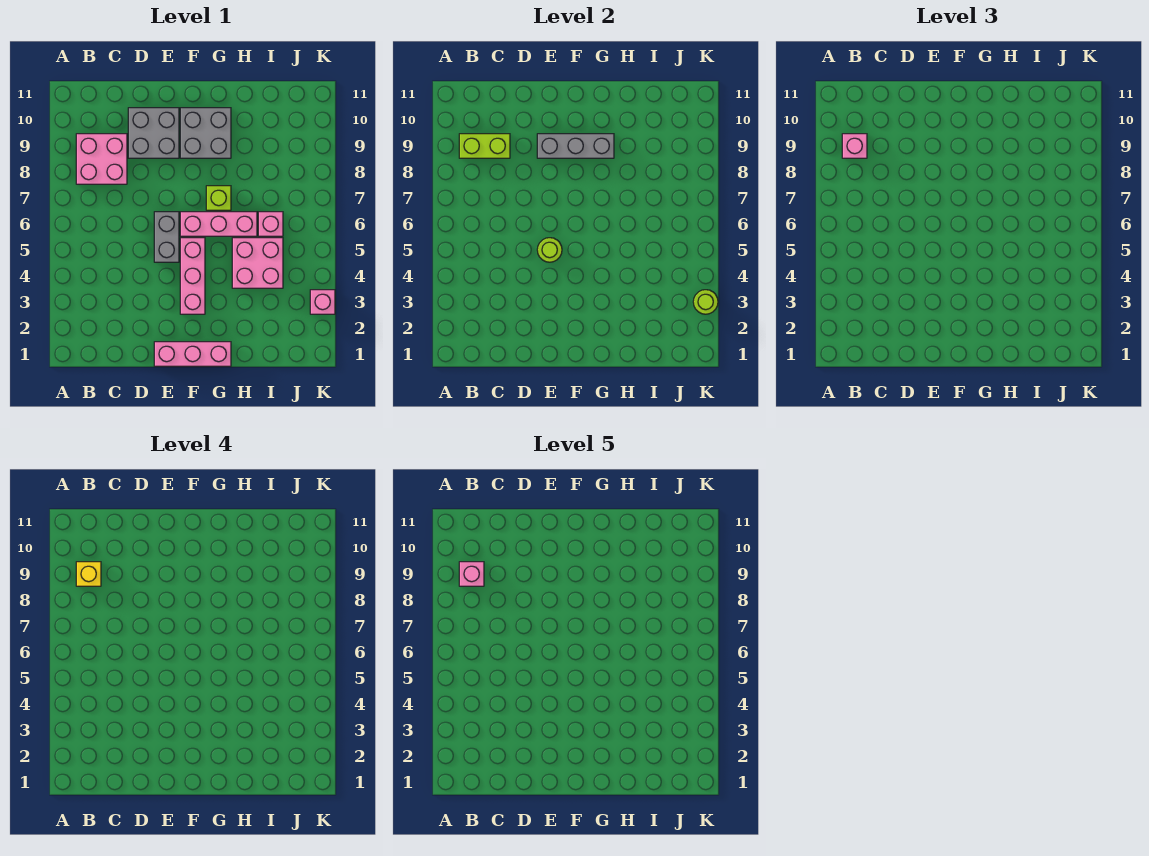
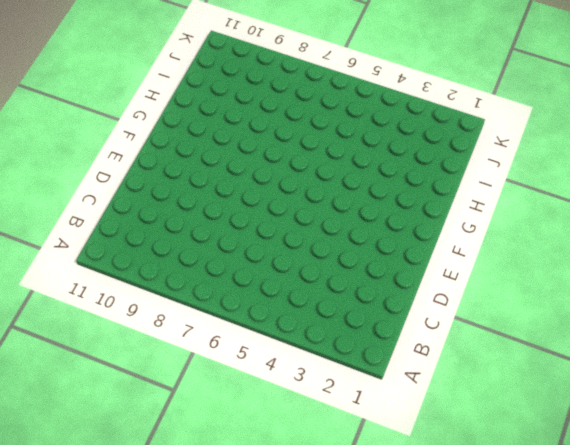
none -> pink 2x2 brick [76,134,127,184]
none -> grey 2x2 brick [128,108,179,158]
none -> pink 1x3 brick [154,342,231,366]

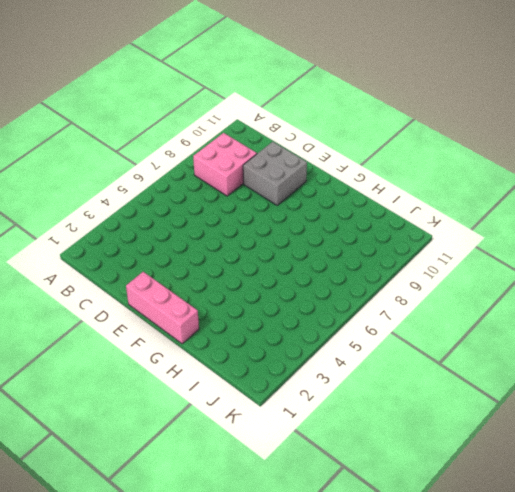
none -> grey 1x2 brick [154,212,179,262]
none -> pink 1x3 brick [180,238,205,314]
none -> pink 1x3 brick [180,212,257,236]

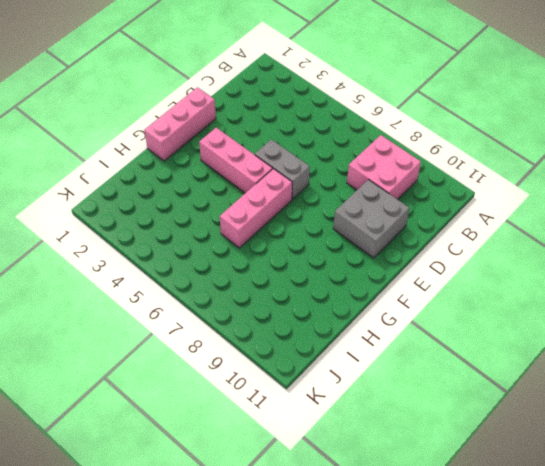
none -> grey 2x2 brick [180,108,231,158]
none -> lime 1x1 brick [206,186,231,210]
none -> pink 2x2 brick [232,238,283,288]

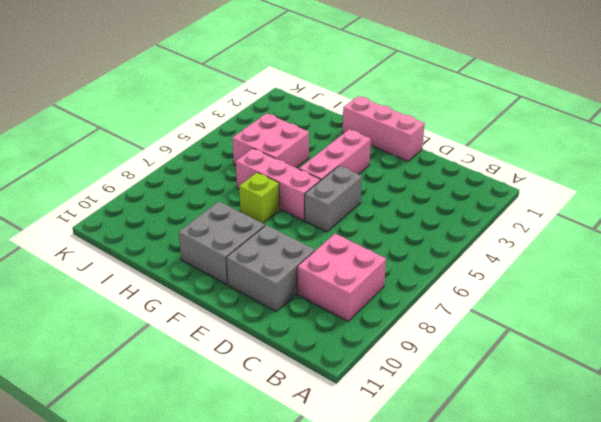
none -> pink 1x1 brick [258,212,283,236]
none -> pink 1x1 brick [310,290,335,314]
none -> lime 1x2 brick [459,134,510,158]

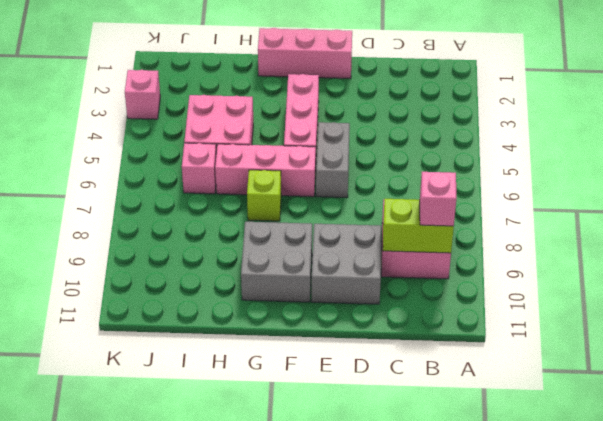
none -> lime 1x1 round brick [537,238,562,262]
none -> grey 1x3 brick [537,134,614,158]
none -> lime 1x1 round brick [693,290,718,314]

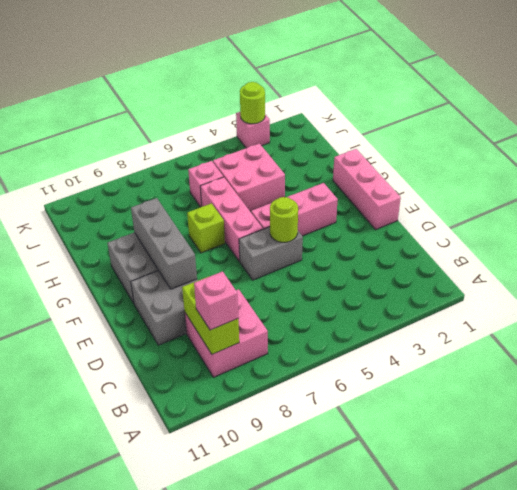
none -> yellow 1x1 brick [76,562,101,586]
none -> pink 1x1 brick [459,562,484,586]

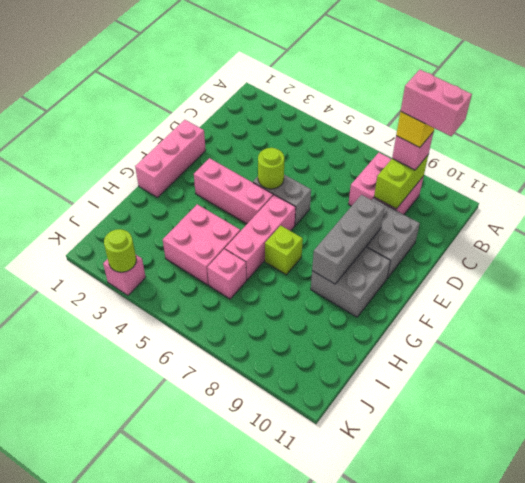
pink 1x2 brick [401,70,472,136] -> pink 1x1 brick [459,562,484,586]

